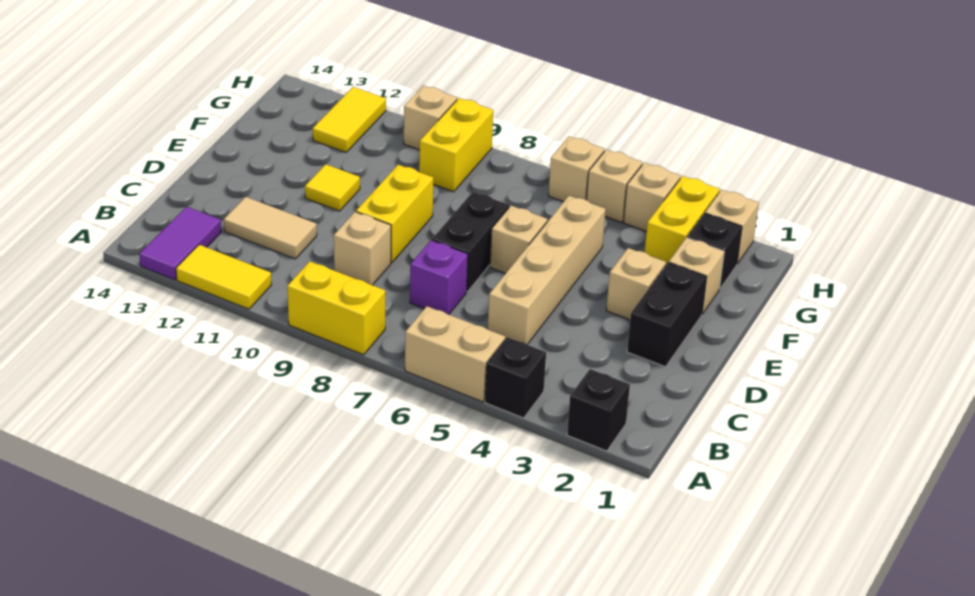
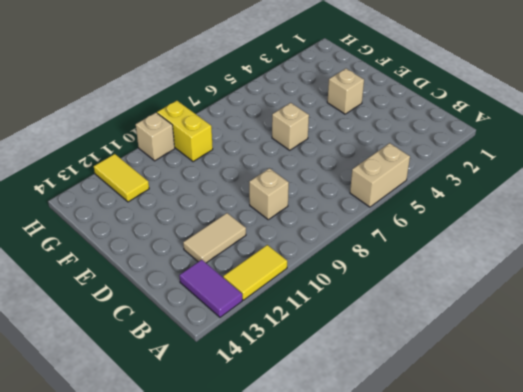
none -> black 1x1 brick [567,369,630,451]
none -> black 1x1 brick [485,337,546,418]
none -> yellow 1x2 brick [287,261,385,355]

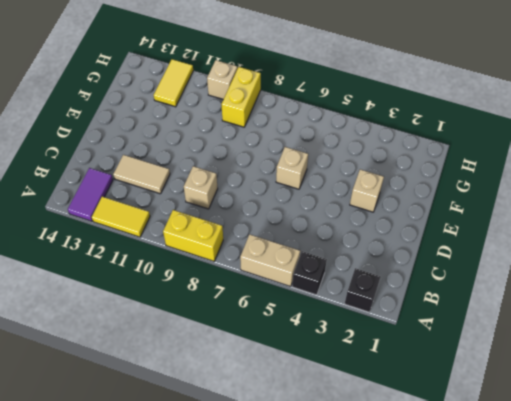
none -> tan 1x4 brick [488,196,606,344]
none -> purple 1x1 brick [410,240,468,315]
none -> black 1x2 brick [627,262,706,367]

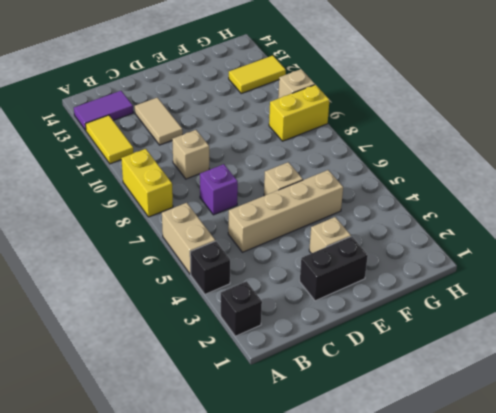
none -> black 1x2 brick [432,192,509,292]
none -> yellow 1x2 brick [356,164,433,263]
none -> yellow 1x1 tile [305,164,360,211]

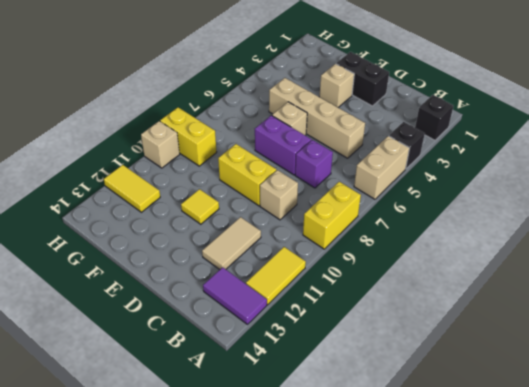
purple 1x2 brick [255,115,311,175] -> black 1x2 brick [432,192,509,292]
none -> tan 1x1 brick [669,238,724,314]
none -> black 1x1 brick [687,213,742,288]
none -> yellow 1x2 brick [645,176,720,264]

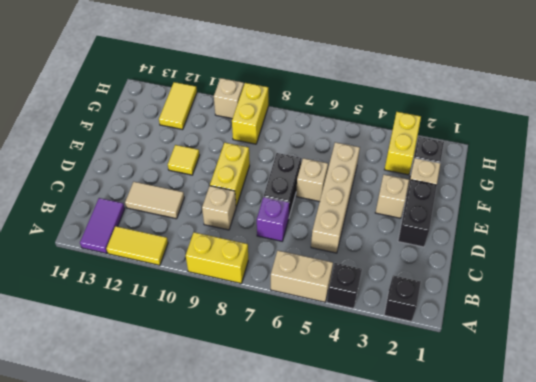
none -> tan 1x1 brick [705,190,759,264]
none -> tan 1x1 brick [623,163,681,232]
none -> tan 1x1 brick [587,149,642,222]

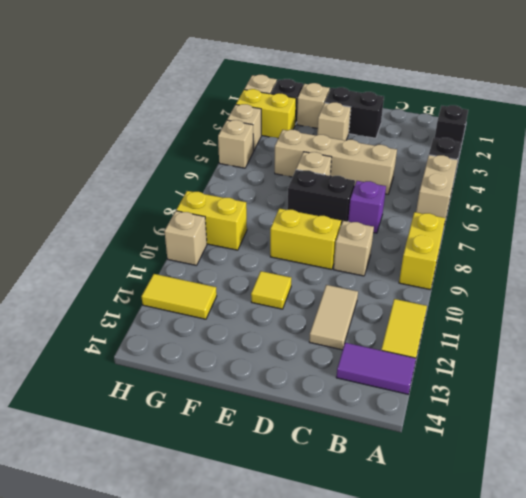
none -> tan 1x1 brick [549,136,604,202]

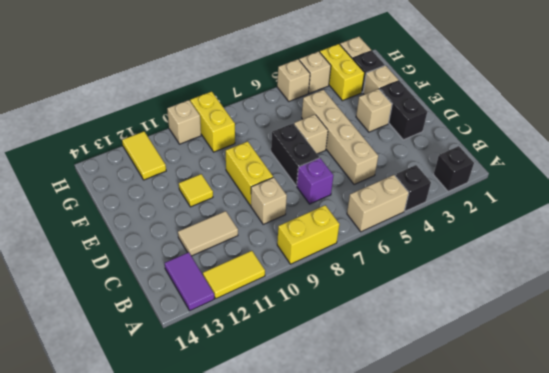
none -> tan 1x1 brick [549,136,604,202]

